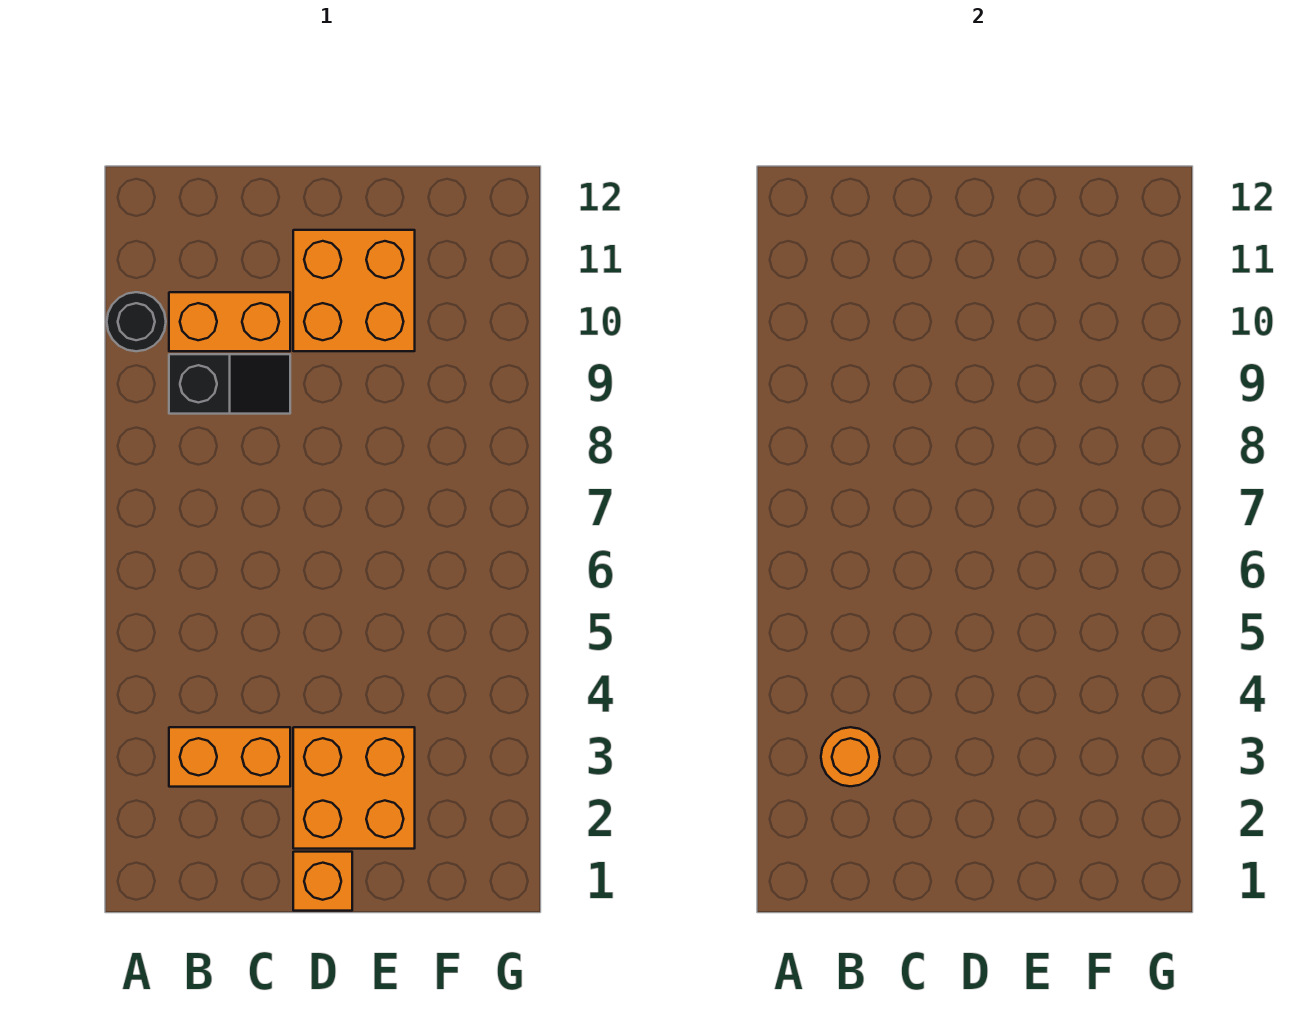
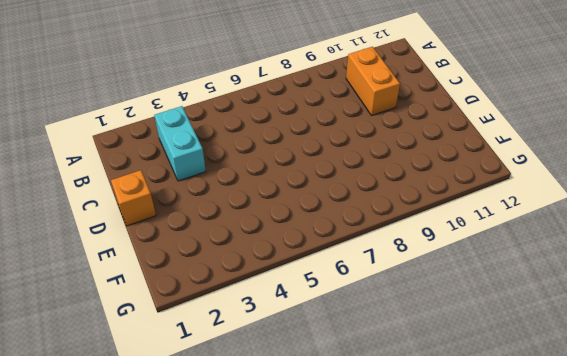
cyan 1x2 brick [154,106,206,181] -> orange 1x2 brick [169,727,290,787]
none -> black 1x1 round brick [107,292,166,351]
none -> black 1x2 slope [169,354,290,414]

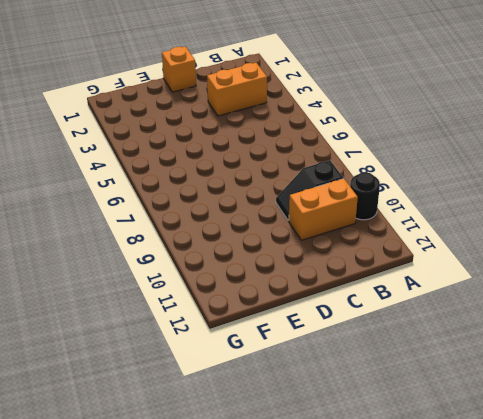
none -> orange 2x2 brick [293,727,415,849]
none -> orange 2x2 brick [293,230,415,351]

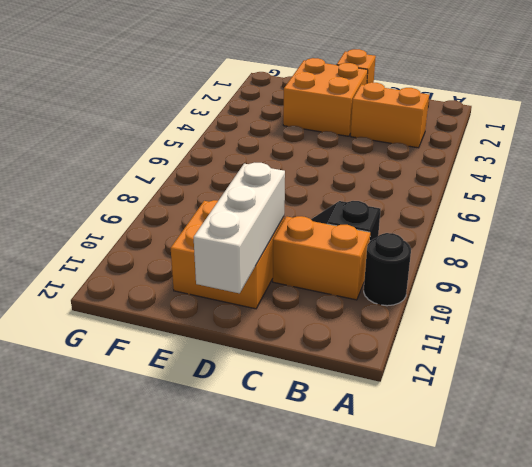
white 1x3 brick [194,163,285,293] -> none
none -> orange 1x1 round brick [821,727,880,786]

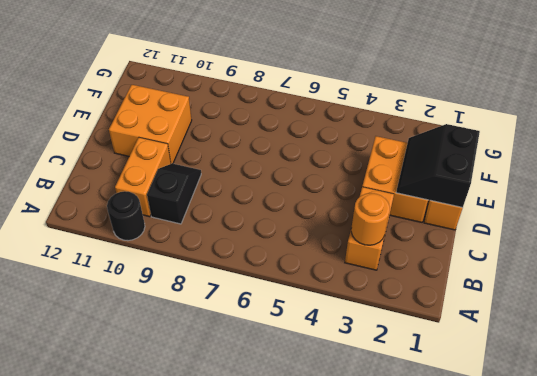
black 2x2 slope [396,124,480,208] -> none

